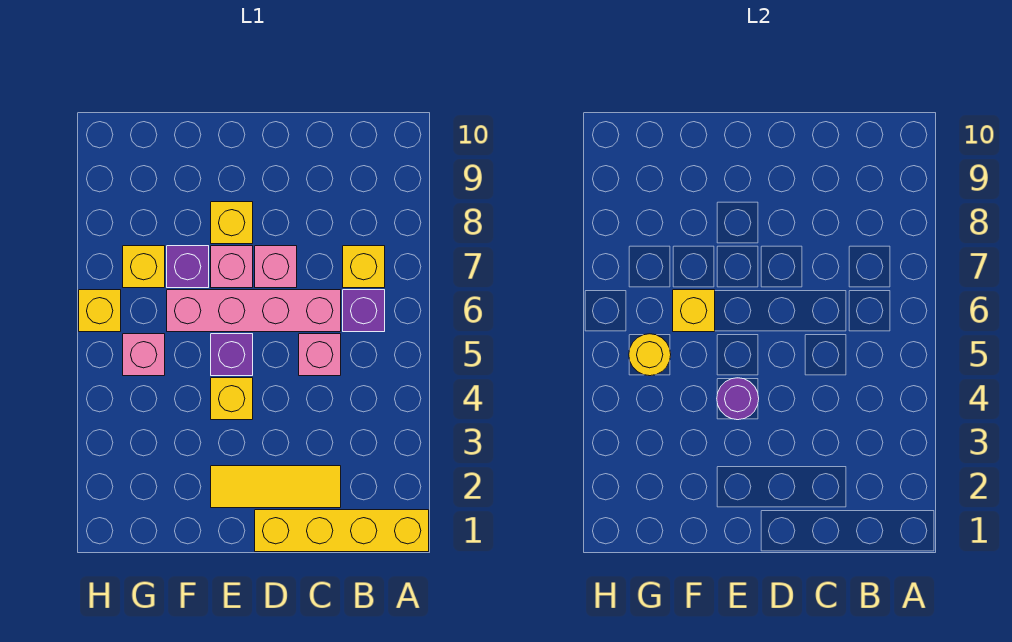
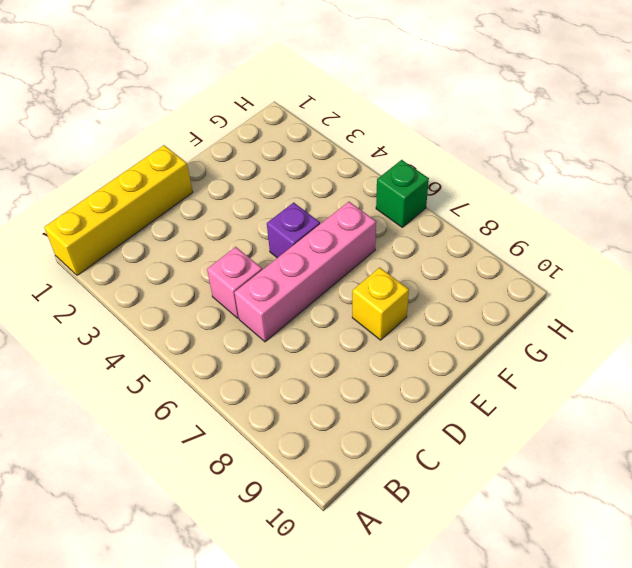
green 1x1 brick [376,160,429,227] -> yellow 1x1 brick [79,290,121,332]
none -> purple 1x1 brick [343,290,385,332]
none -> yellow 1x1 brick [343,246,385,288]
none -> yellow 1x3 tile [211,466,341,508]

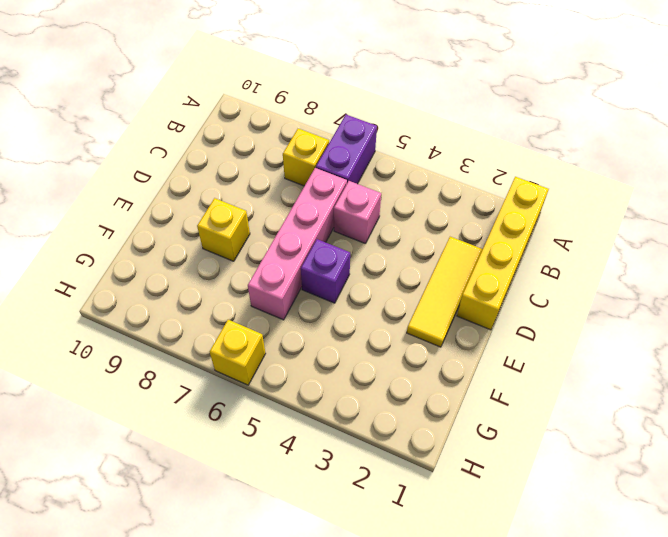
purple 1x2 brick [316,115,377,184] -> purple 1x1 brick [343,290,385,332]
none -> pink 1x1 brick [255,246,297,288]
none -> yellow 1x1 brick [211,378,253,420]
none -> pink 1x1 brick [211,246,253,288]

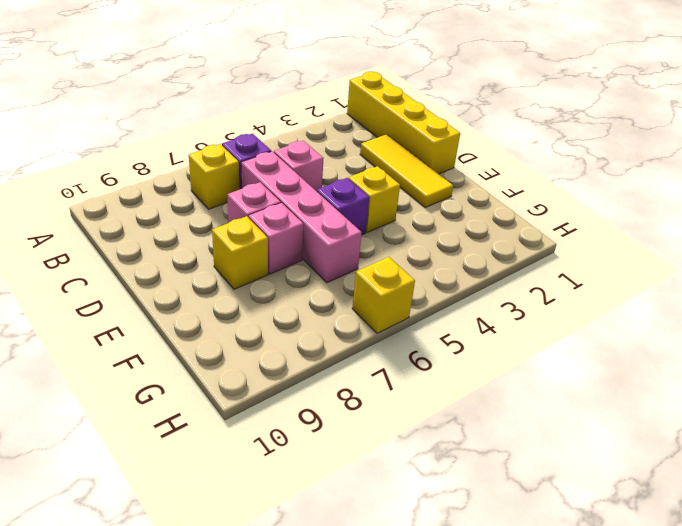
none -> purple 1x1 brick [167,246,209,288]
none -> pink 1x1 brick [123,334,165,376]
none -> yellow 1x1 brick [123,246,165,288]

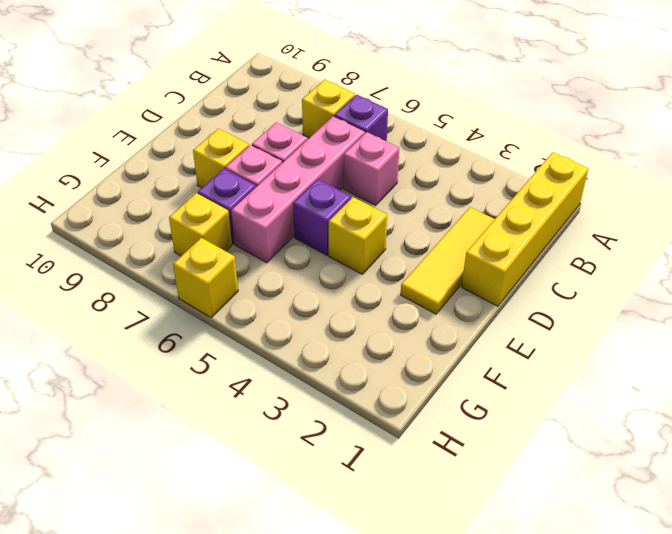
none -> pink 1x1 brick [123,334,165,376]
none -> purple 1x1 round brick [717,378,759,420]
none -> yellow 1x1 brick [673,290,715,332]

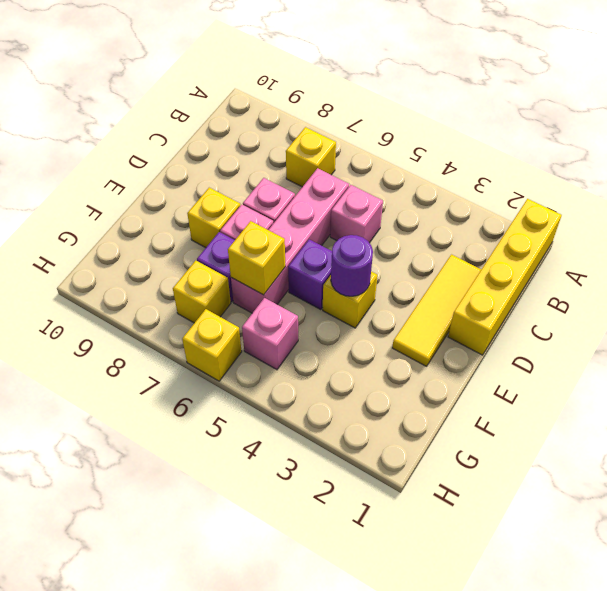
none -> purple 1x1 brick [343,290,385,332]
none -> yellow 1x1 round brick [629,334,671,376]

